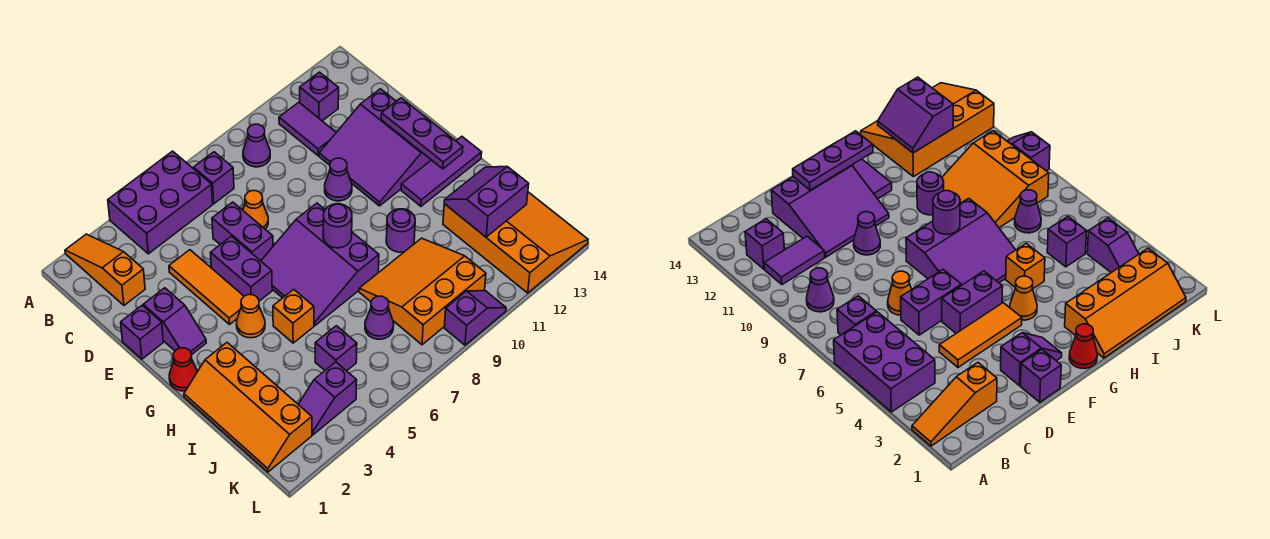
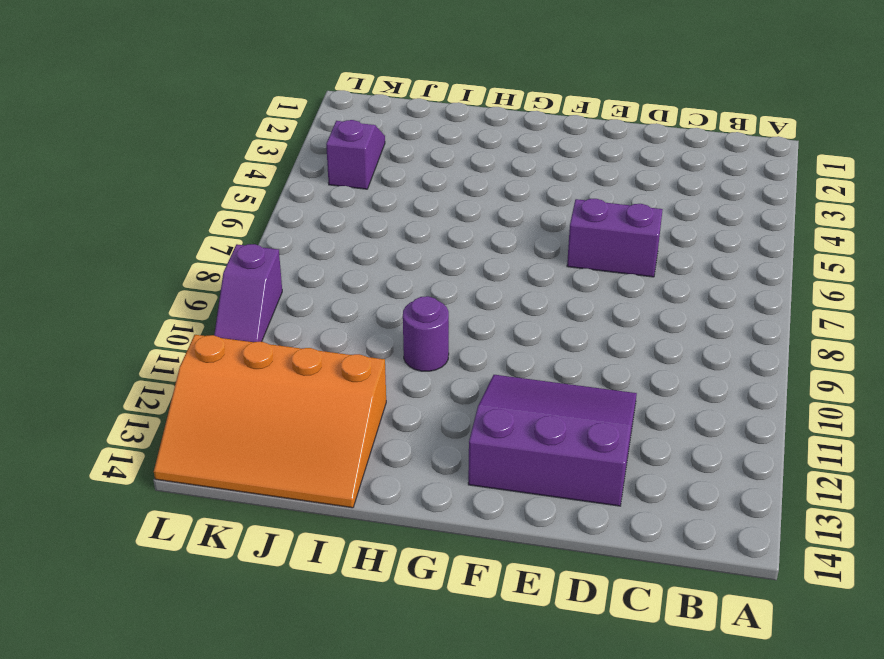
none -> orange 1x3 slope [65,234,145,305]
none -> purple 2x3 brick [108,151,213,254]
none -> purple 1x1 brick [194,152,234,204]
none -> purple 1x1 cone [243,124,270,167]

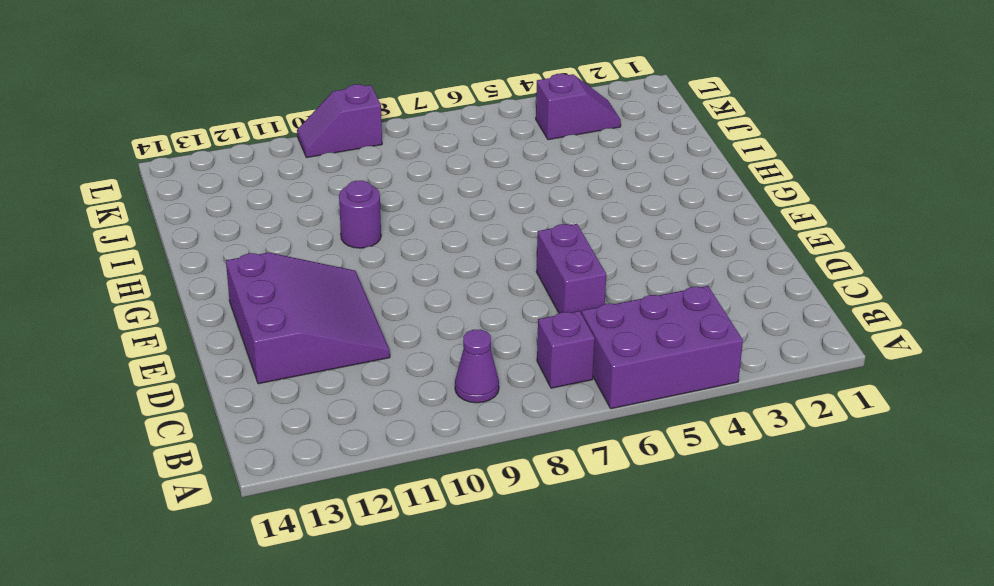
none -> orange 1x3 slope [65,234,145,305]
none -> purple 1x2 tile [279,102,336,156]
none -> purple 1x1 brick [300,72,339,121]
none -> orange 1x3 tile [169,250,244,324]

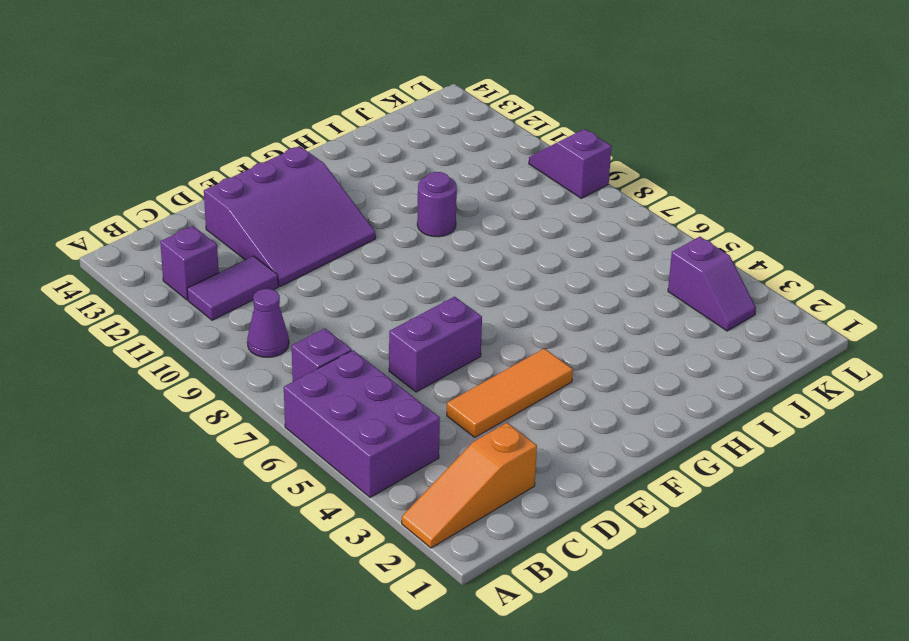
none -> orange 1x1 cone [243,191,268,229]
none -> purple 1x1 brick [121,305,163,359]
none -> purple 1x2 slope [143,288,206,354]
none -> purple 1x2 brick [211,236,272,301]

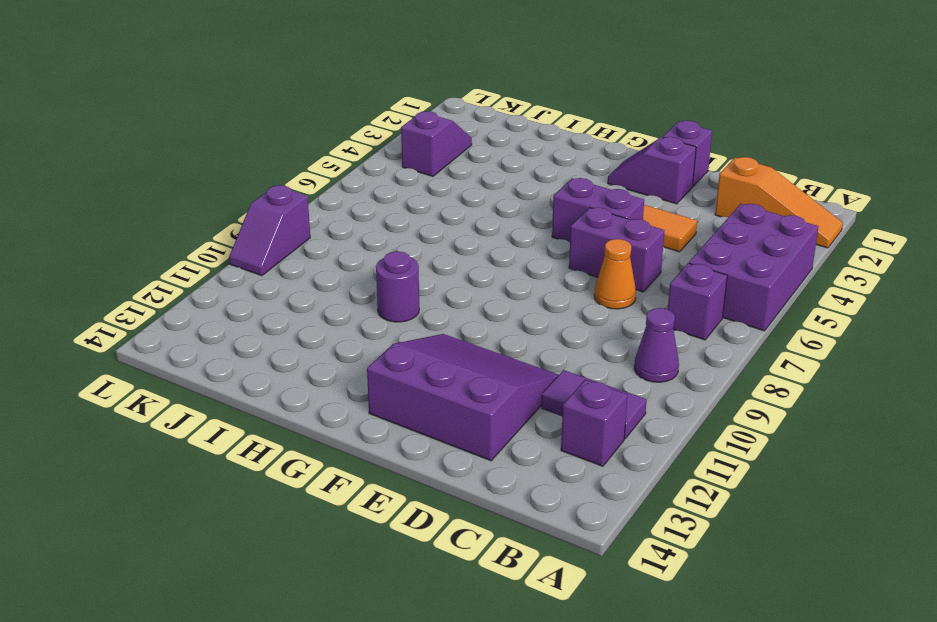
none -> purple 1x1 cone [325,158,352,201]
none -> purple 3x3 slope [261,203,379,325]
none -> red 1x1 cone [169,348,198,391]
none -> orange 1x1 cone [236,295,265,338]

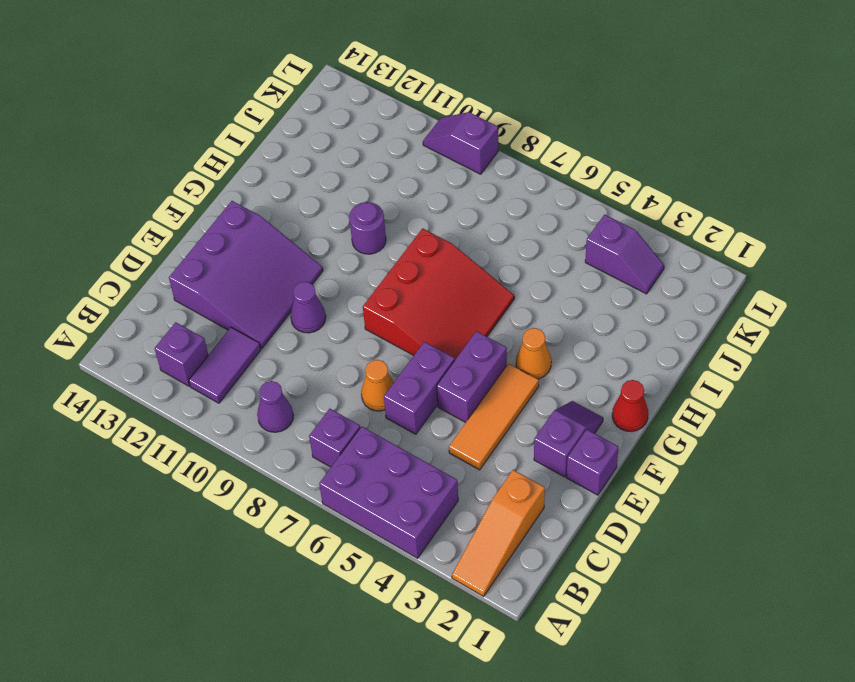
red 3x3 slope [363,228,514,359] -> purple 3x3 slope [261,203,379,325]
none -> purple 1x3 tile [401,136,482,206]
none -> orange 2x4 slope [184,343,312,472]
none -> orange 1x1 brick [273,289,314,343]
none -> orange 3x3 slope [359,238,486,345]

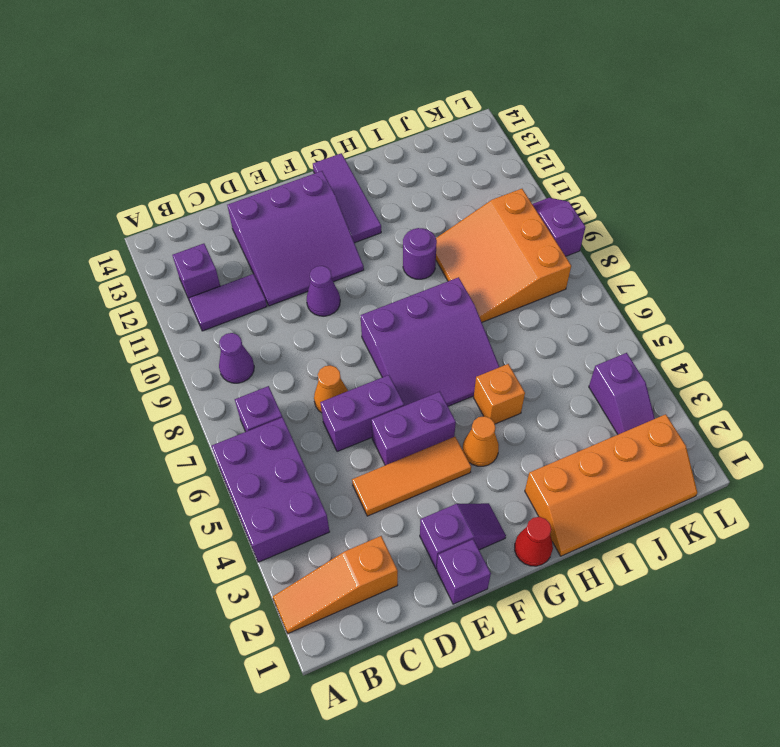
none -> orange 3x4 slope [443,192,588,293]
none -> purple 1x1 brick [315,326,357,371]
none -> purple 1x1 cone [365,296,394,339]
none -> purple 1x3 plate [381,98,463,169]

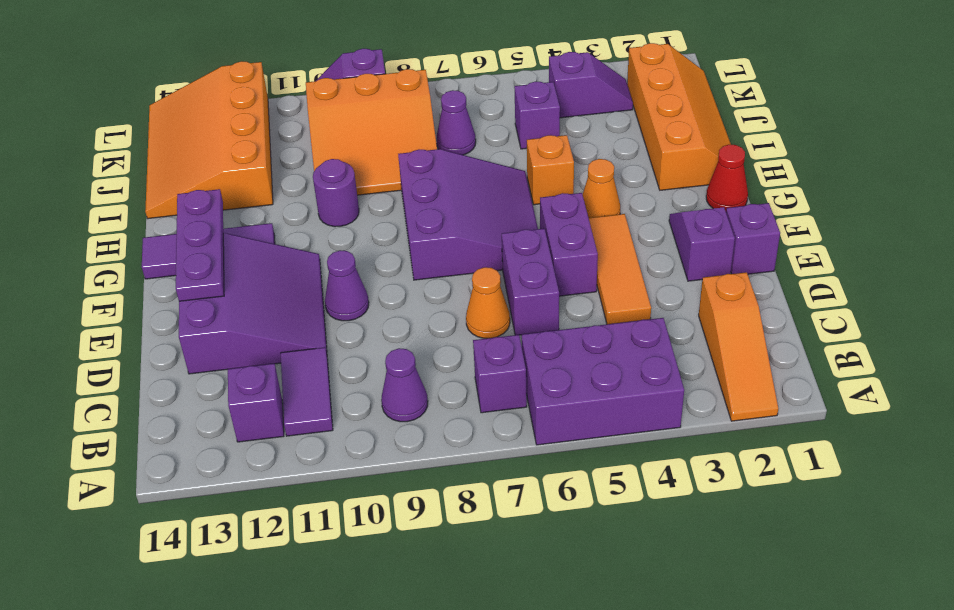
none -> purple 1x1 round brick [323,204,352,248]
none -> purple 2x2 slope [444,167,529,237]

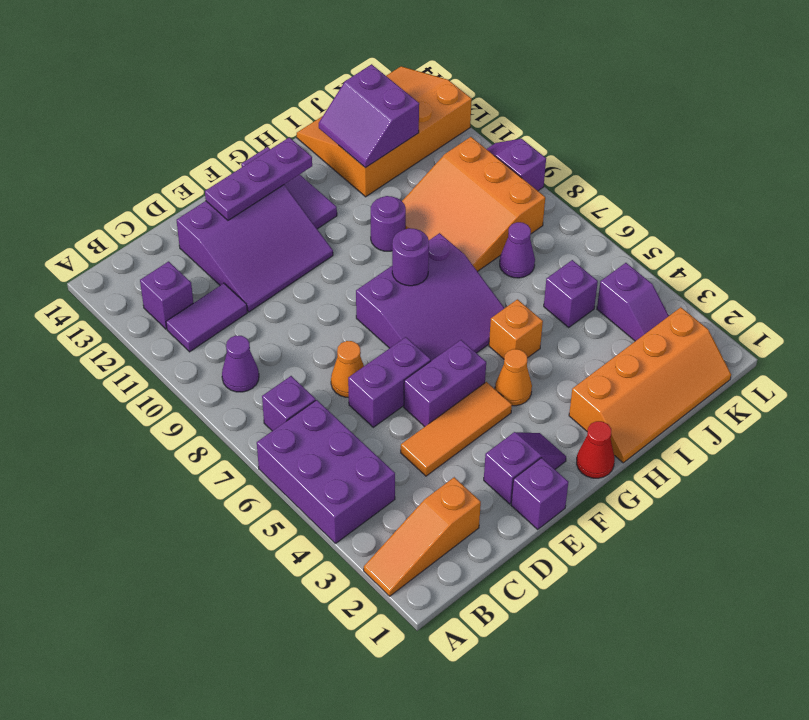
none -> purple 1x1 cone [325,158,352,201]

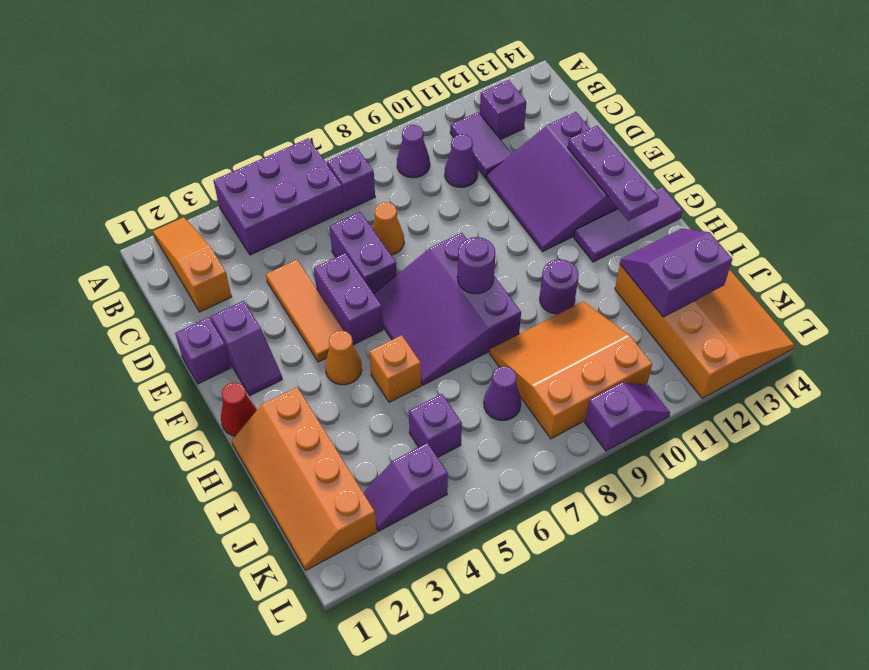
purple 1x1 cone [445,134,478,187] -> purple 1x1 cone moved to [325,158,352,201]

